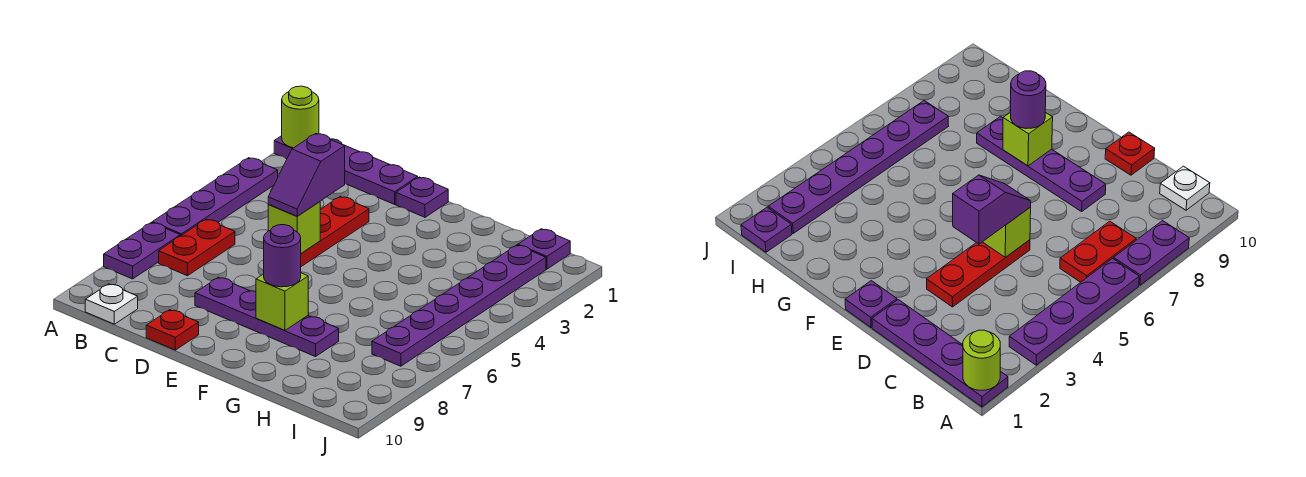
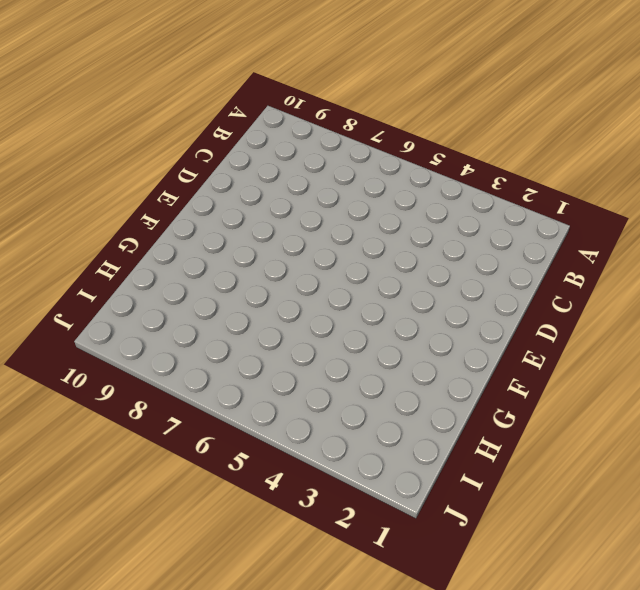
none -> purple 1x4 plate [274,136,418,204]
none -> purple 1x4 plate [152,158,278,236]
none -> purple 1x2 plate [104,222,180,279]

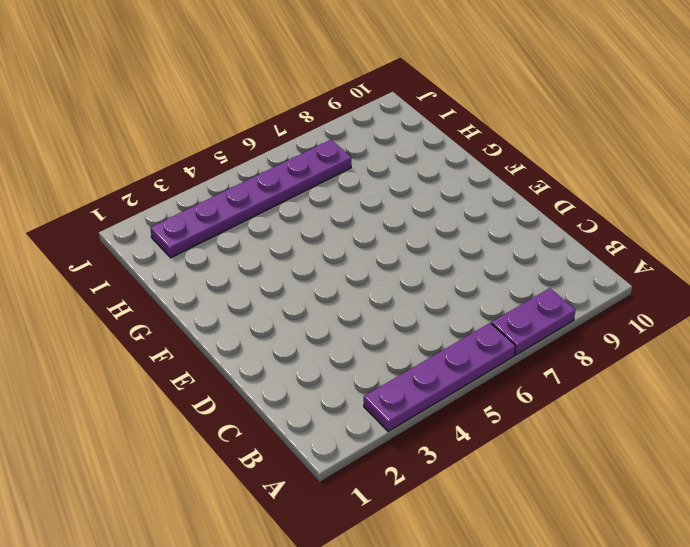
none -> purple 1x4 plate [274,136,418,204]
none -> red 1x2 plate [159,219,235,276]
none -> white 1x1 plate [85,284,138,324]

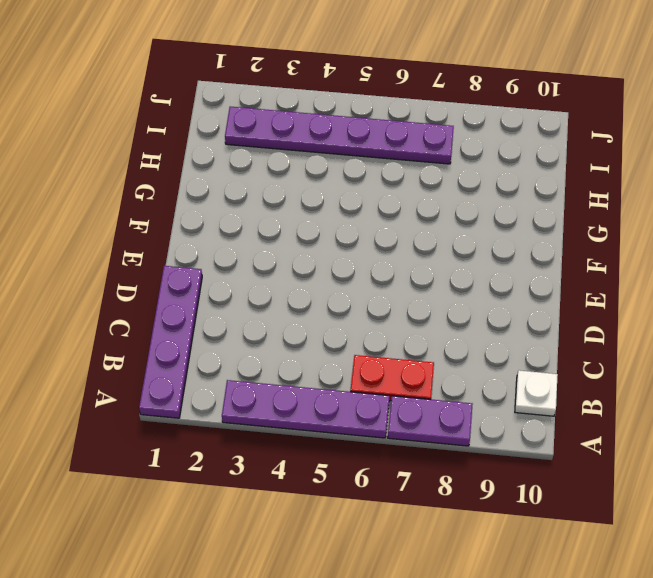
none -> red 1x3 plate [301,197,369,267]
none -> purple 1x4 plate [195,277,339,357]
none -> red 1x1 plate [146,310,199,350]

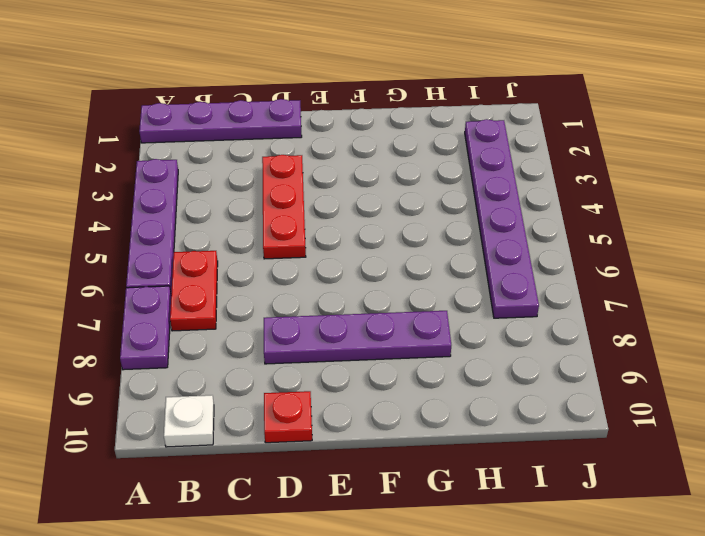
none -> purple 1x1 plate [396,177,448,217]
none -> purple 1x1 plate [518,229,570,269]
none -> lime 1x1 round brick [282,86,319,148]

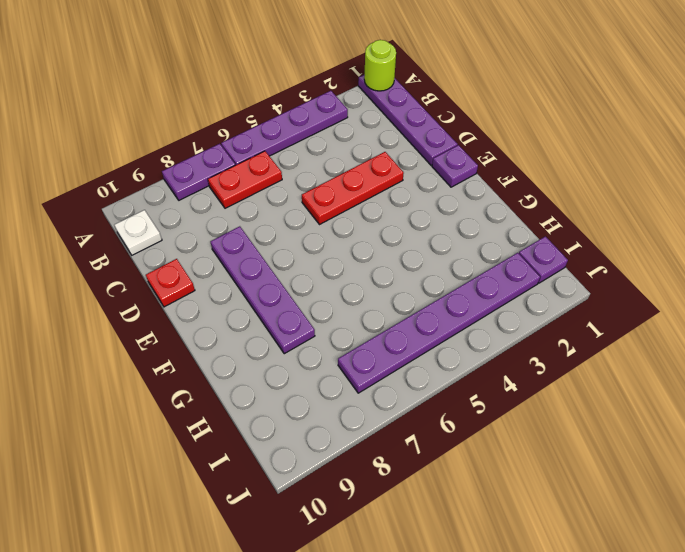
none -> lime 1x1 brick [268,202,320,253]
none -> lime 1x1 brick [256,273,308,330]
none -> purple 1x2 slope [268,133,345,216]

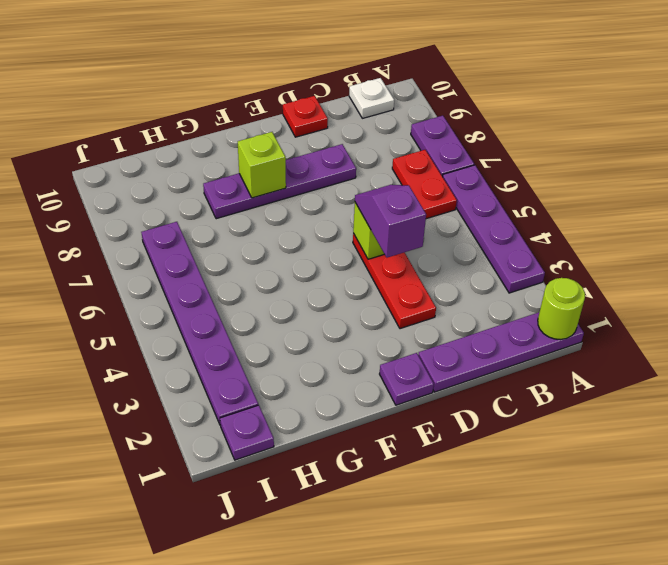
none -> purple 1x1 round brick [264,225,301,287]

